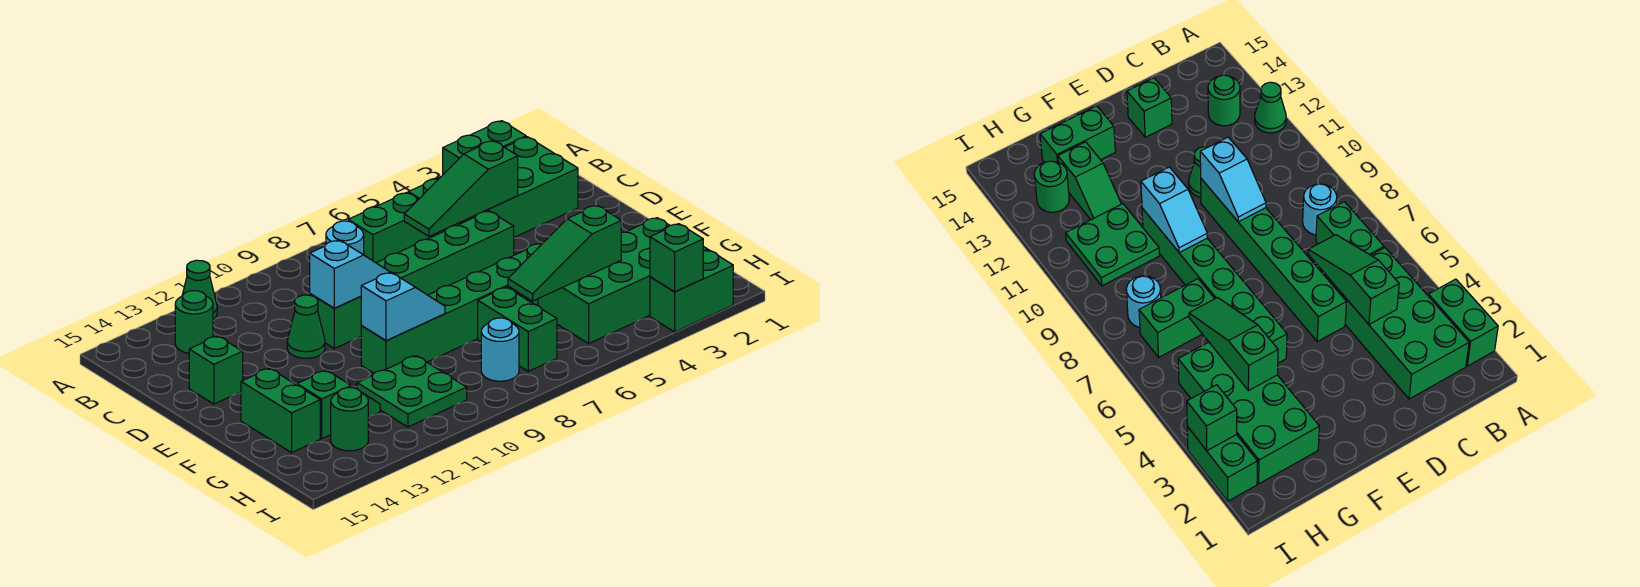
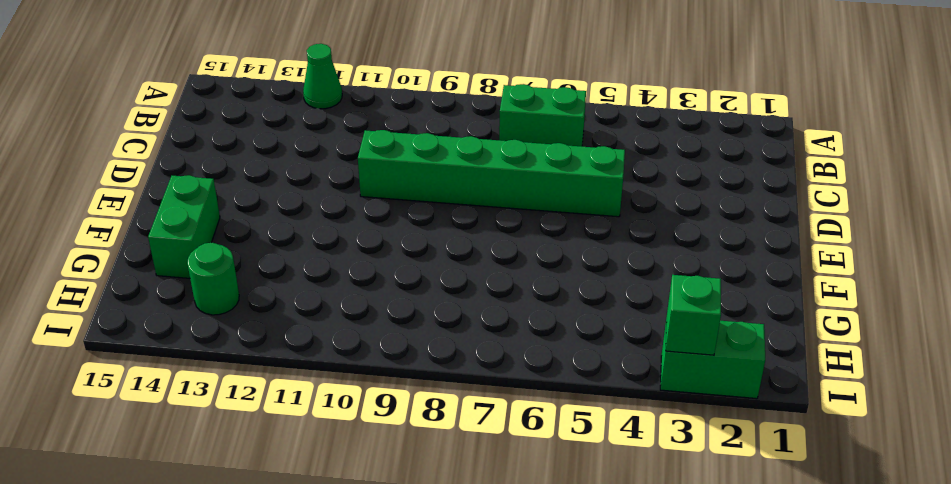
none -> green 1x2 brick [443,121,526,174]
none -> green 2x4 brick [408,137,578,237]
none -> cyan 1x1 round brick [326,221,364,255]

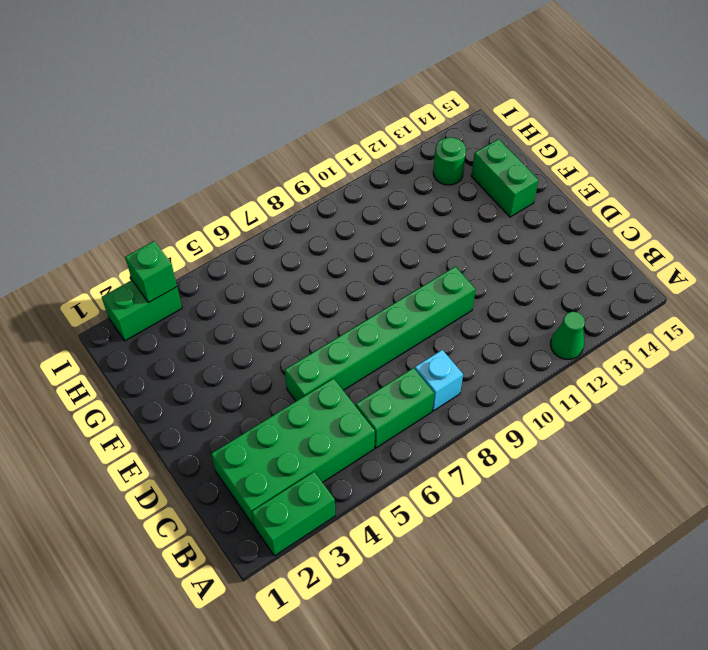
cyan 1x1 brick [415,350,463,411] -> cyan 1x1 round brick [326,221,364,255]
none -> green 1x1 round brick [175,291,213,353]
none -> green 1x1 cone [287,295,325,358]
none -> green 1x1 brick [189,336,243,404]

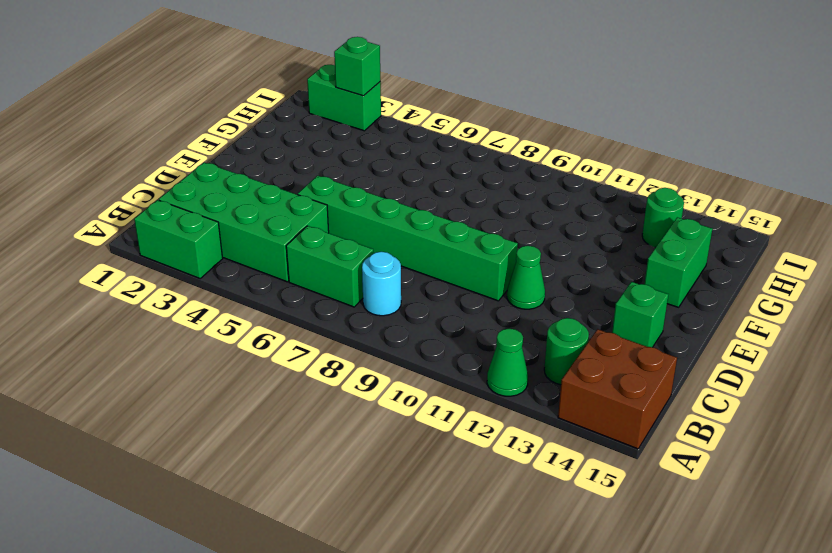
brown 2x2 brick [558,329,677,449] -> none
none -> green 1x6 brick [361,243,542,373]
none -> green 2x4 brick [538,218,708,344]
none -> green 1x2 brick [478,287,557,371]

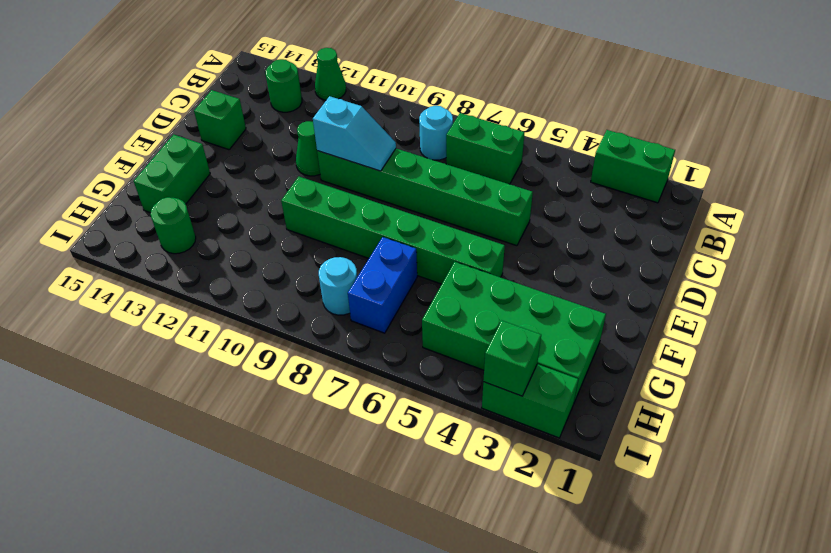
blue 1x2 brick [348,237,417,333] -> green 1x2 brick [478,287,557,371]
none -> green 2x4 brick [408,137,578,237]
none -> green 2x2 plate [357,356,467,427]
none -> green 1x2 slope [297,370,380,439]

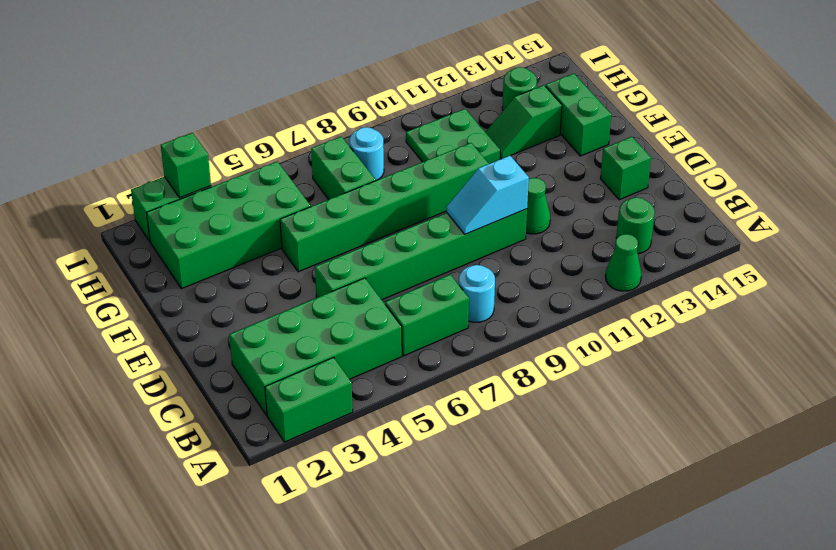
none -> green 1x3 slope [404,141,518,236]
none -> cyan 1x2 slope [361,272,445,341]
none -> green 1x3 slope [508,205,621,301]

